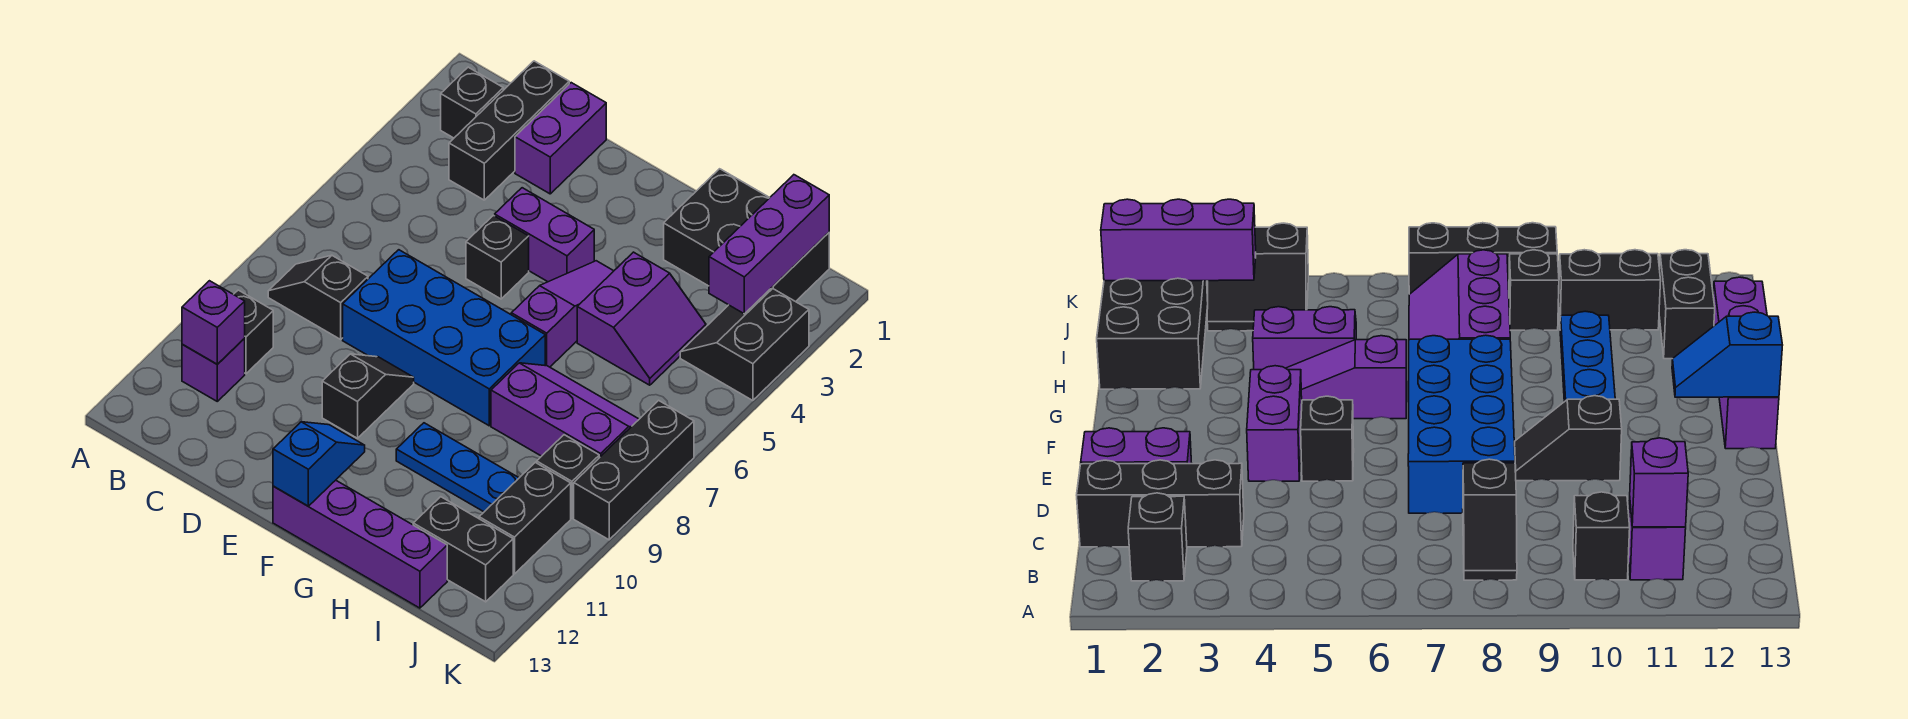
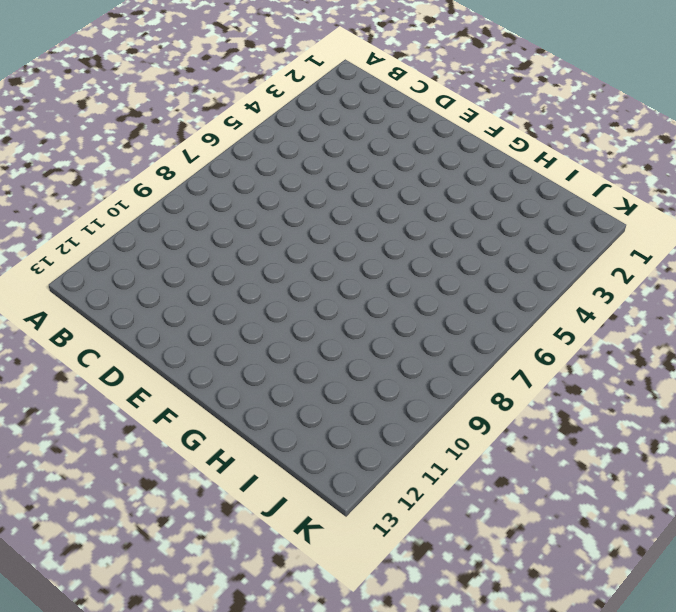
none -> black 1x1 brick [441,67,503,138]
none -> black 1x2 slope [268,255,368,339]
none -> black 1x1 brick [234,290,273,374]

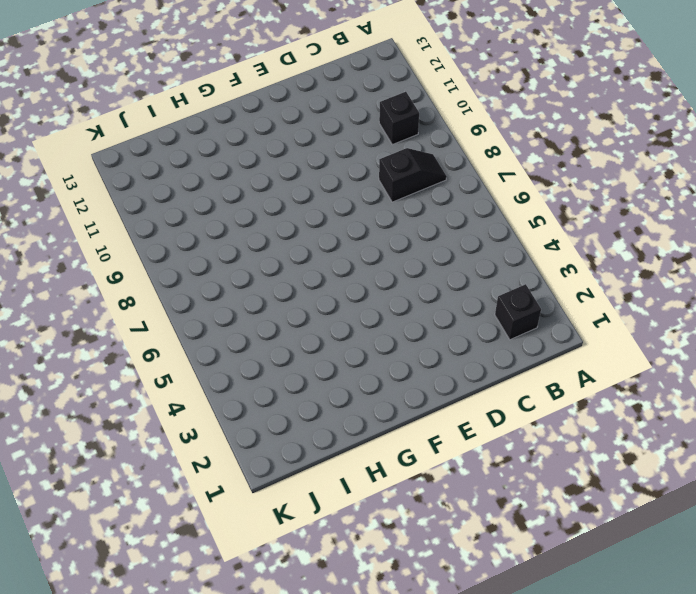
none -> purple 1x1 brick [182,339,245,401]
none -> black 1x3 brick [449,61,569,200]
none -> purple 1x2 brick [515,83,606,194]

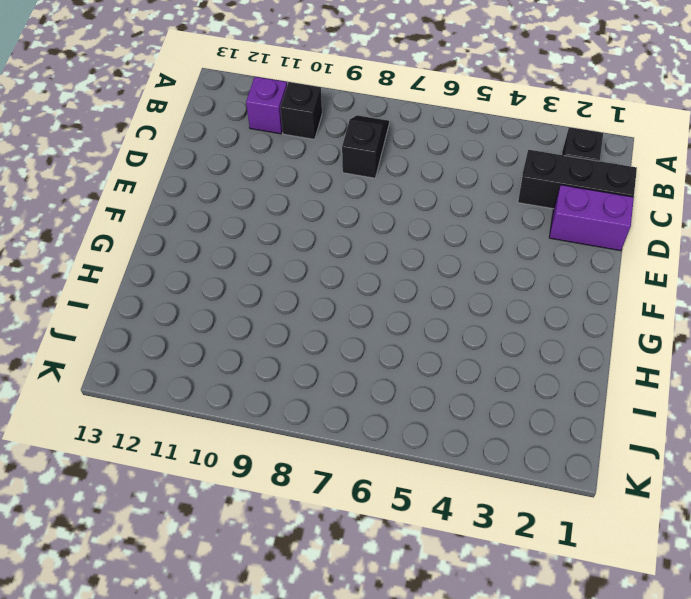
none -> blue 2x4 brick [343,250,545,426]
none -> purple 1x2 brick [495,188,594,282]
none -> black 1x1 brick [466,215,529,299]

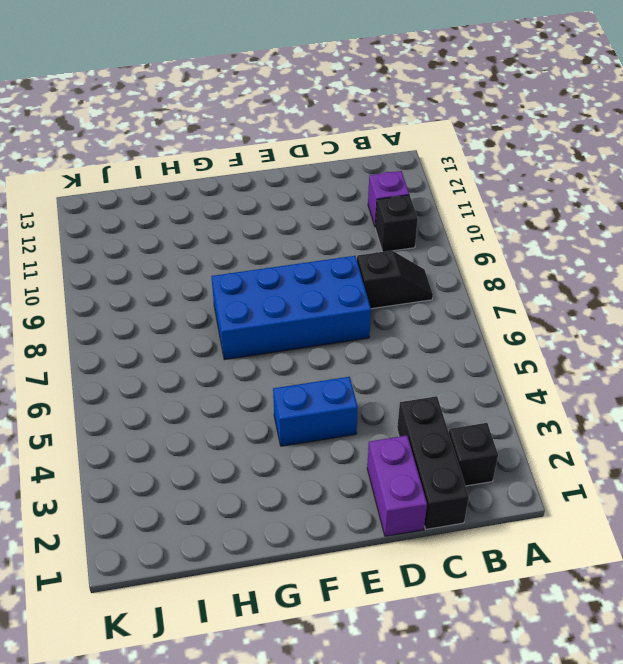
blue 1x2 brick [273,377,358,446] -> purple 1x2 brick [495,188,594,282]
none -> black 1x1 brick [466,215,529,299]
none -> black 1x2 slope [322,354,414,438]
none -> purple 1x4 brick [273,480,447,608]

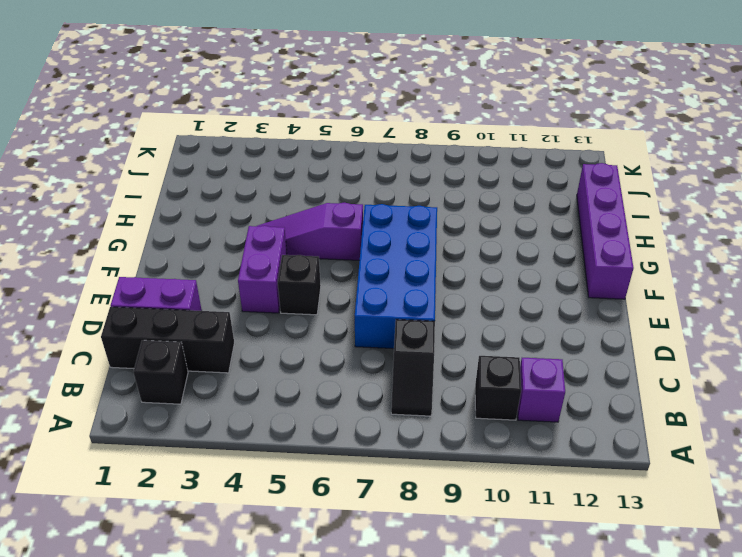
none -> black 1x2 slope [322,354,414,438]
none -> blue 1x3 plate [396,423,519,512]
none -> black 2x3 brick [664,169,829,302]

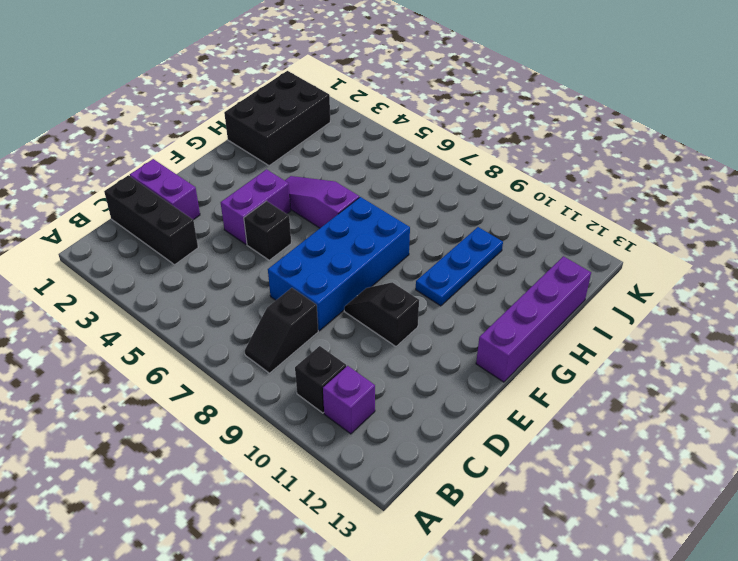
none -> black 1x1 brick [441,67,503,138]
none -> purple 2x2 slope [577,252,706,385]
none -> purple 2x3 slope [491,363,639,458]

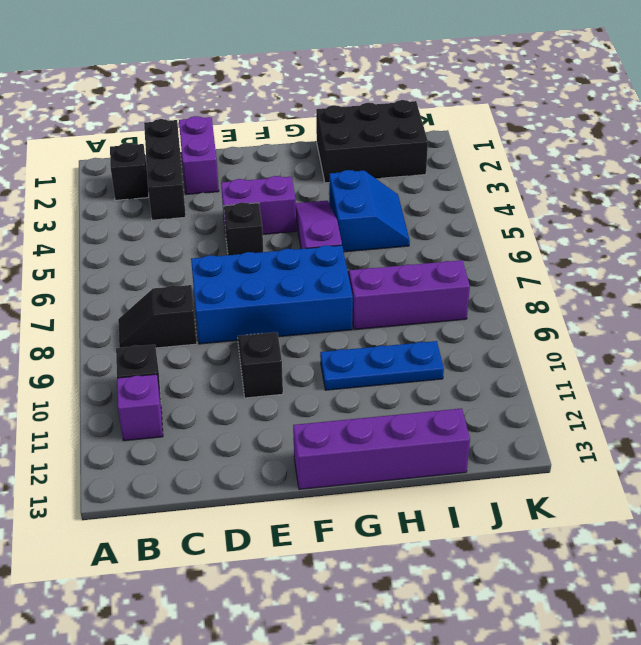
blue 2x2 slope [329,170,410,252] -> purple 2x2 slope [577,252,706,385]
none -> black 1x2 brick [413,497,513,602]
none -> black 2x2 slope [680,289,809,401]
none -> black 1x1 brick [537,435,599,518]

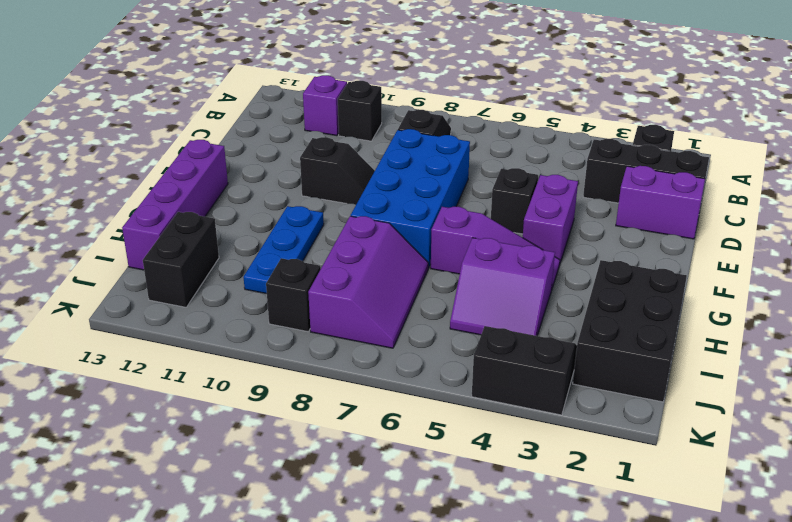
none -> black 1x2 brick [479,462,571,574]
none -> black 1x3 brick [574,400,694,540]
none -> purple 1x1 brick [182,281,245,364]

